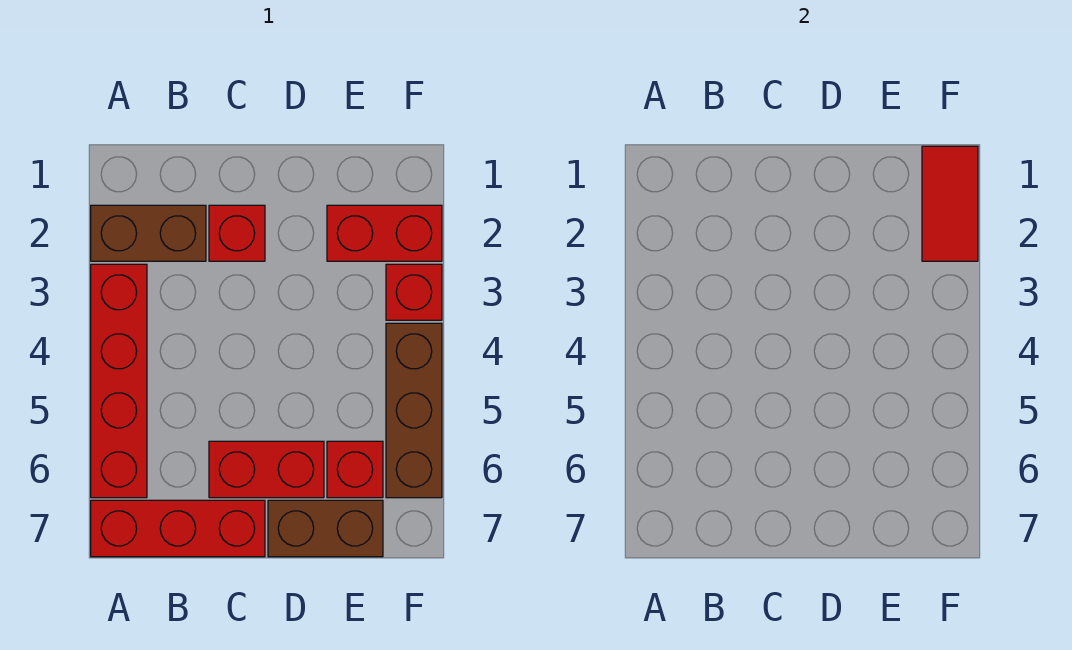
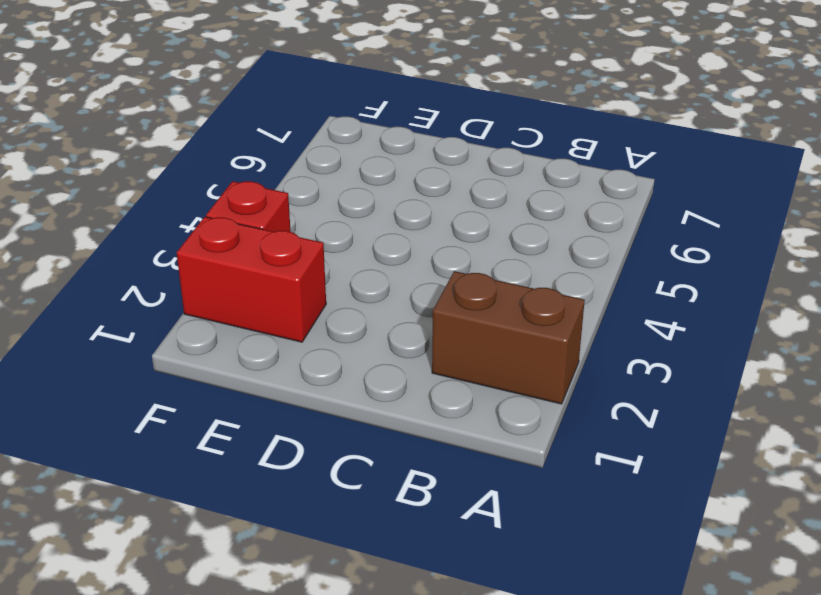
none -> red 1x4 brick [91,264,147,498]
none -> red 1x3 brick [91,500,265,557]

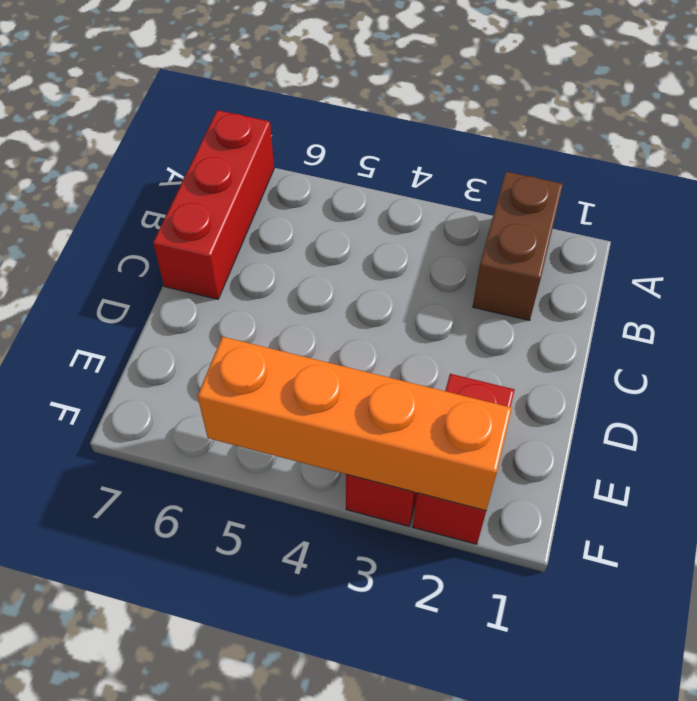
orange 1x4 brick [197,337,512,511] -> red 1x2 tile [922,146,978,261]
none -> red 1x4 brick [91,264,147,498]
none -> red 1x1 brick [209,205,265,261]

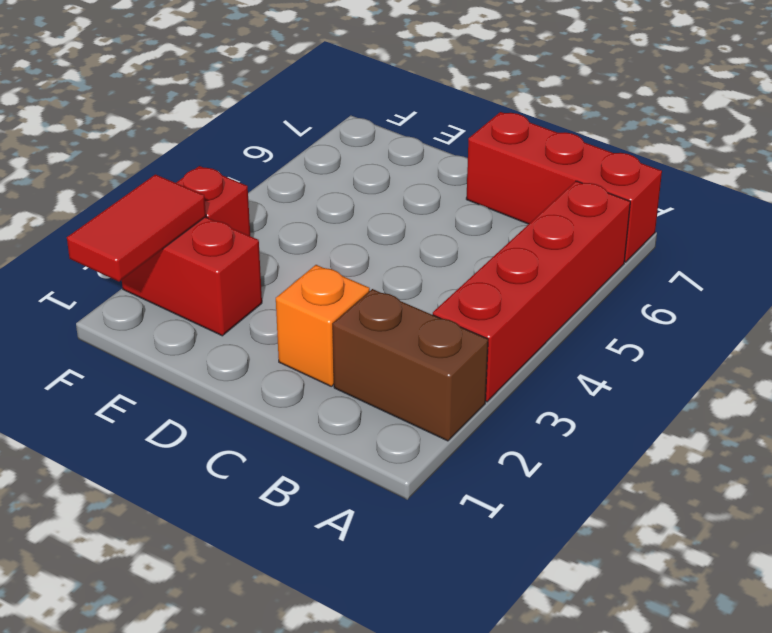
orange 1x1 brick [276,265,370,386] -> red 1x1 brick [209,205,265,261]
none -> red 1x2 brick [209,441,324,498]
none -> brown 1x2 brick [268,500,383,557]

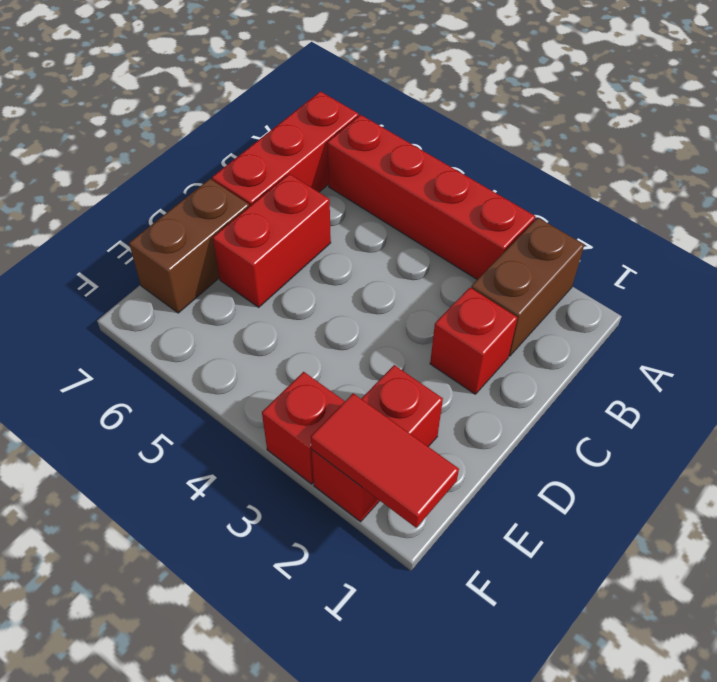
none -> red 1x1 brick [327,441,383,498]
none -> brown 1x3 brick [386,323,442,498]

